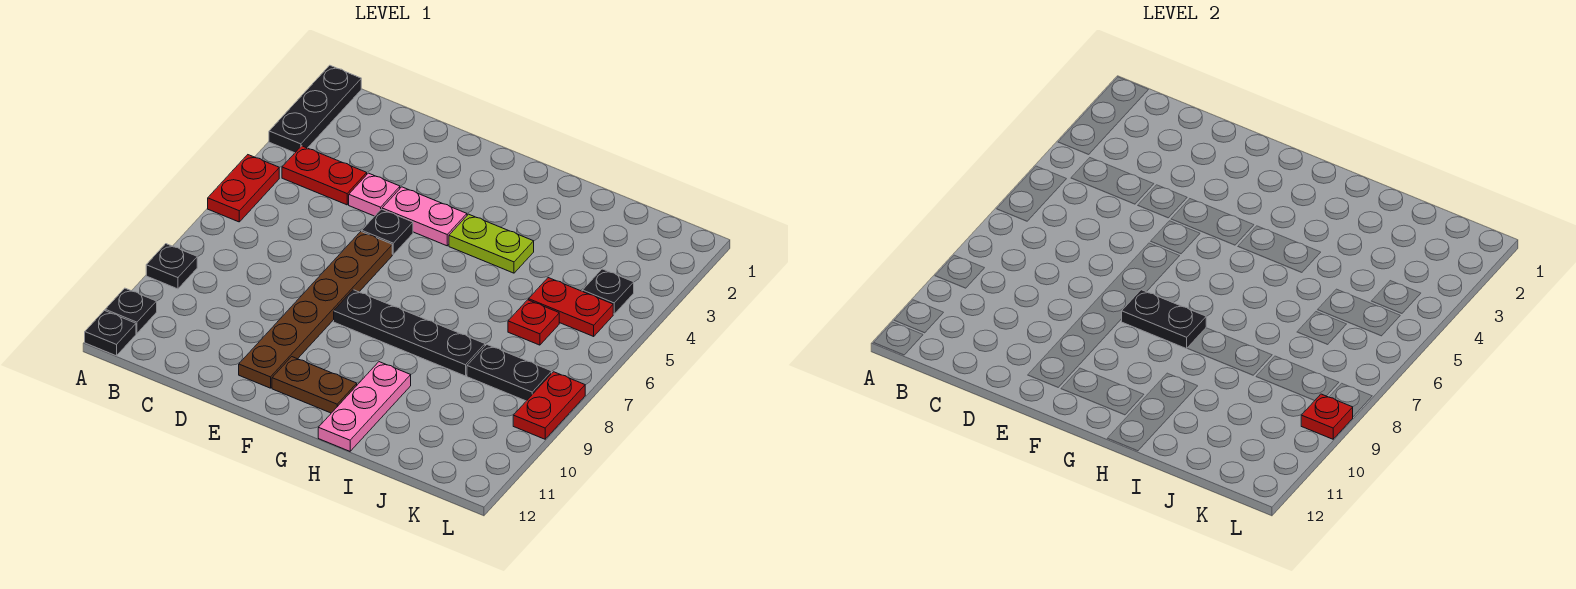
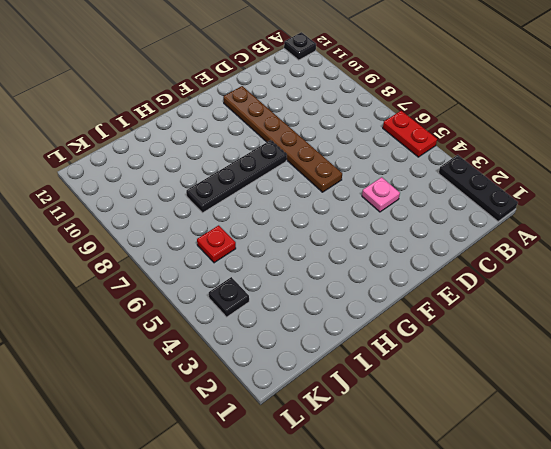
none -> black 1x1 plate [146,244,197,289]
none -> black 1x1 plate [105,288,157,333]
none -> red 1x2 plate [282,146,367,205]

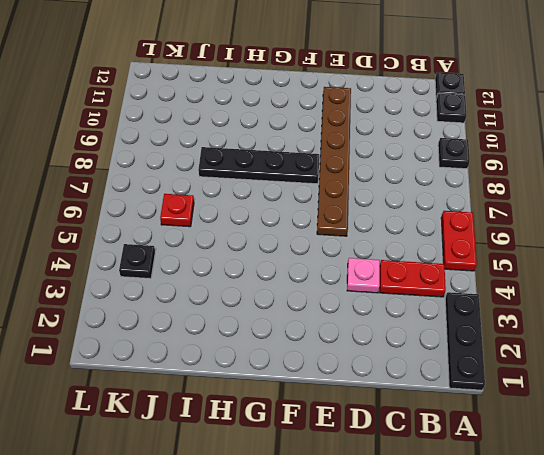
none -> pink 1x2 plate [382,187,467,246]
none -> black 1x1 plate [362,209,413,254]
none -> brown 1x2 plate [272,357,357,413]

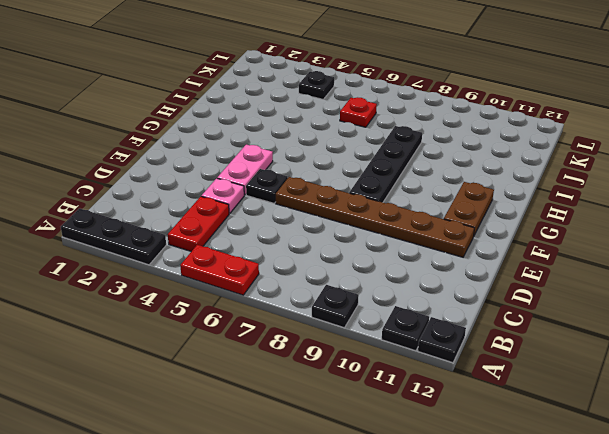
none -> lime 1x2 plate [449,214,534,273]
none -> pink 1x3 plate [318,362,411,451]
none -> red 1x2 plate [529,278,613,336]

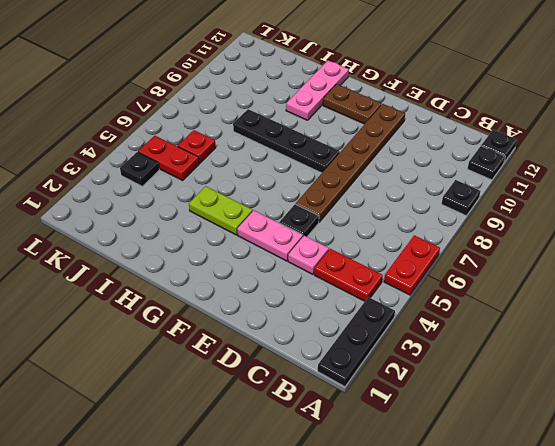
none -> black 1x2 plate [467,345,552,401]
none -> red 1x2 plate [513,372,585,439]
none -> black 1x2 plate [1122,290,1206,349]

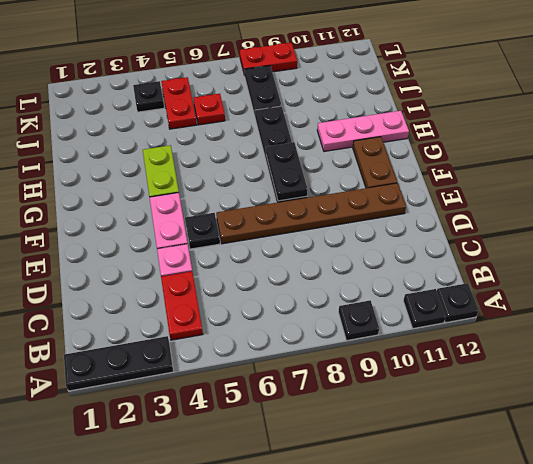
none -> red 1x2 plate [208,155,279,222]
none -> red 1x1 plate [1301,394,1353,439]

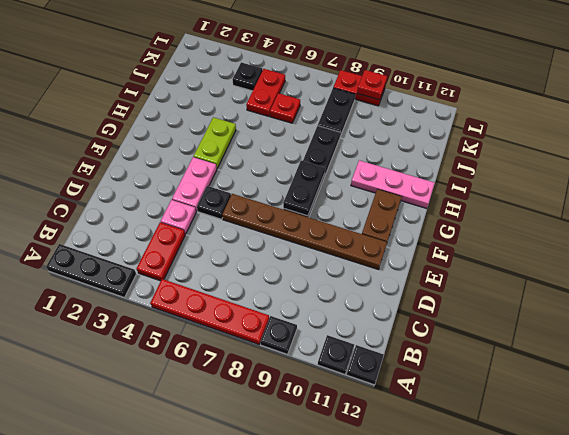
red 1x4 plate [150,279,269,344] -> red 1x2 plate [208,155,279,222]

